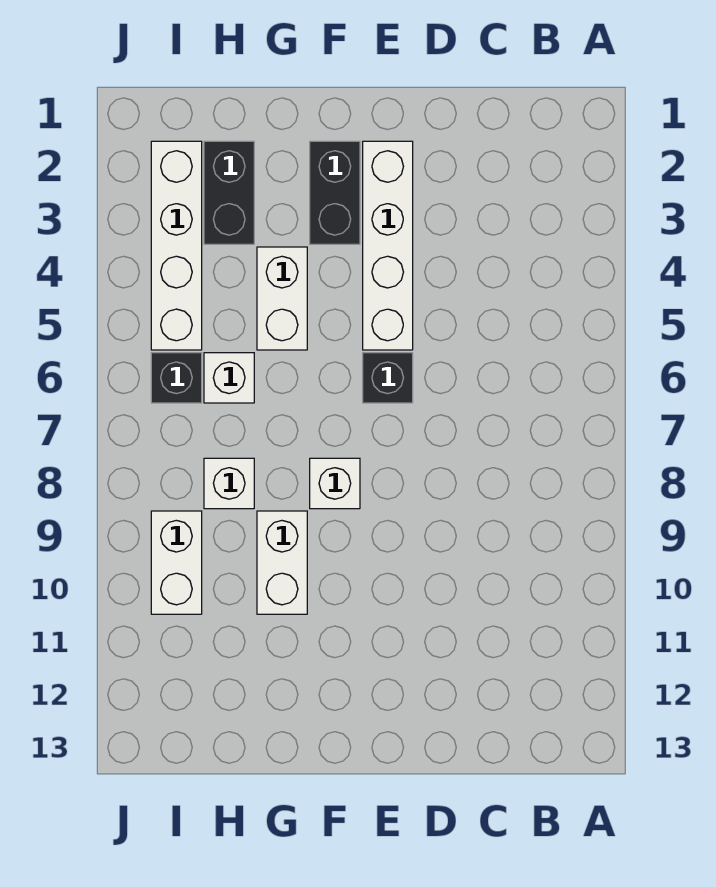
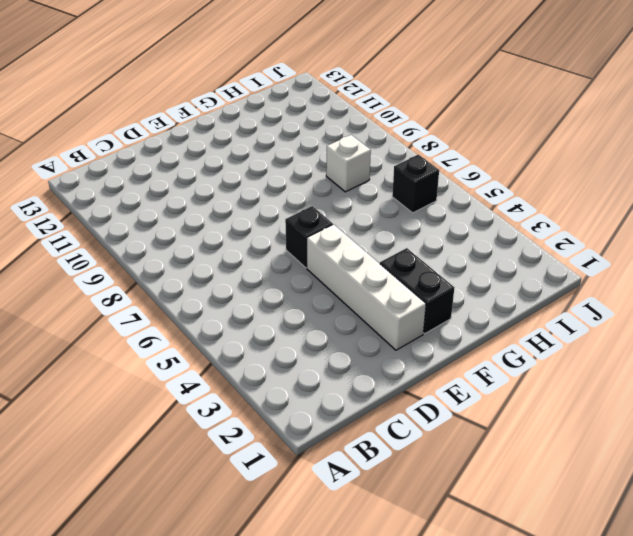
none -> white 1x1 brick [310,458,360,509]
none -> white 1x2 brick [257,247,307,350]
none -> white 1x2 brick [257,511,307,614]

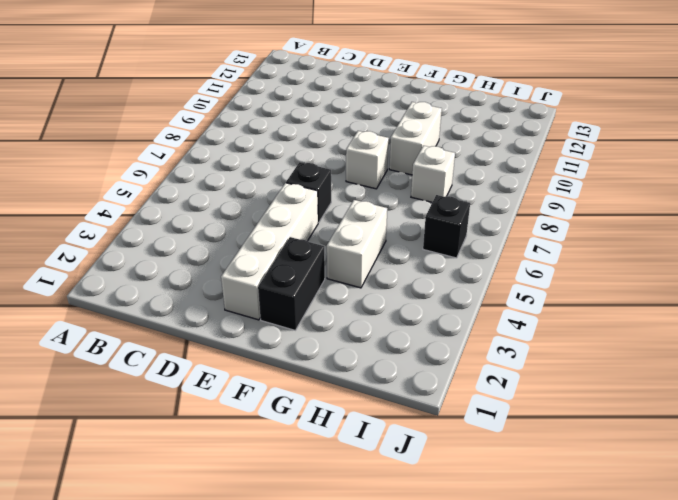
none -> black 1x2 brick [204,141,254,244]
none -> white 1x1 brick [204,353,254,403]
none -> white 1x4 brick [151,141,202,350]

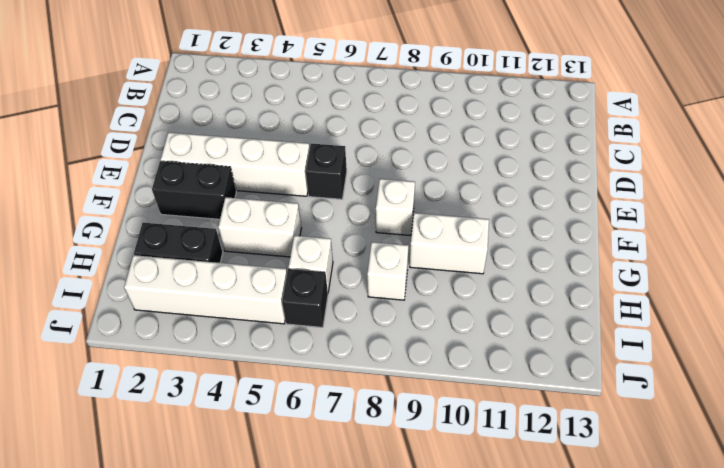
none -> white 1x2 brick [151,511,202,614]

